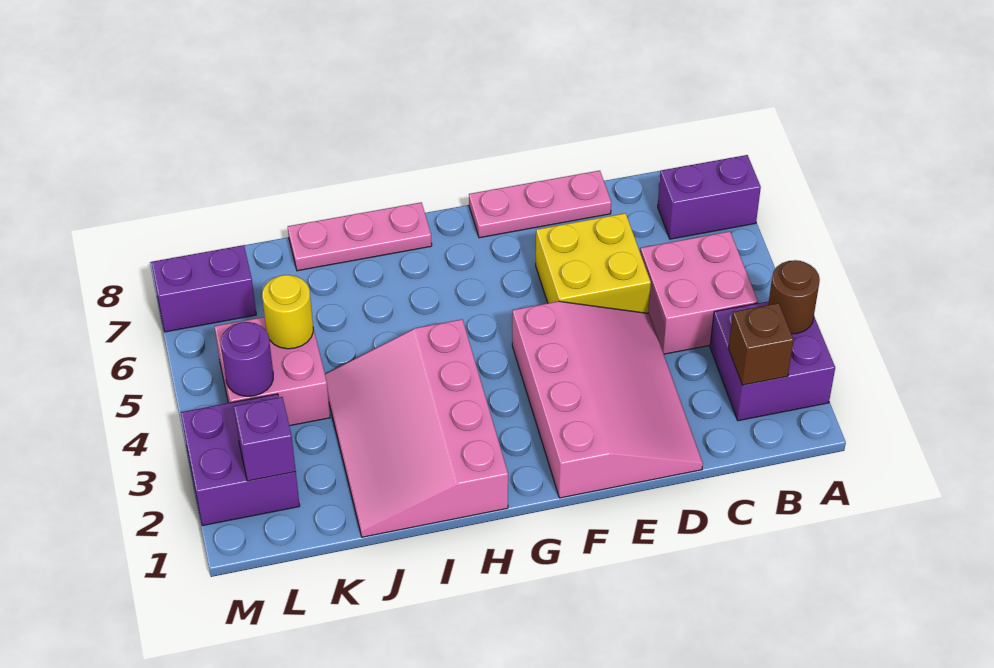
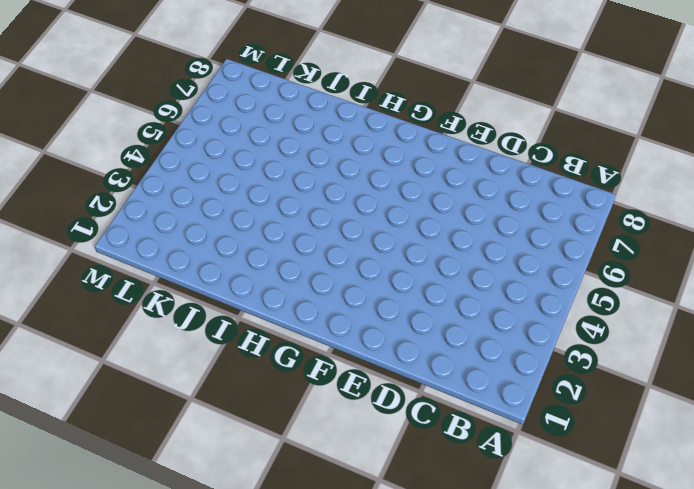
none -> purple 2x2 brick [710,301,835,421]
none -> purple 1x2 brick [658,155,761,239]
none -> pink 2x2 brick [640,231,758,354]

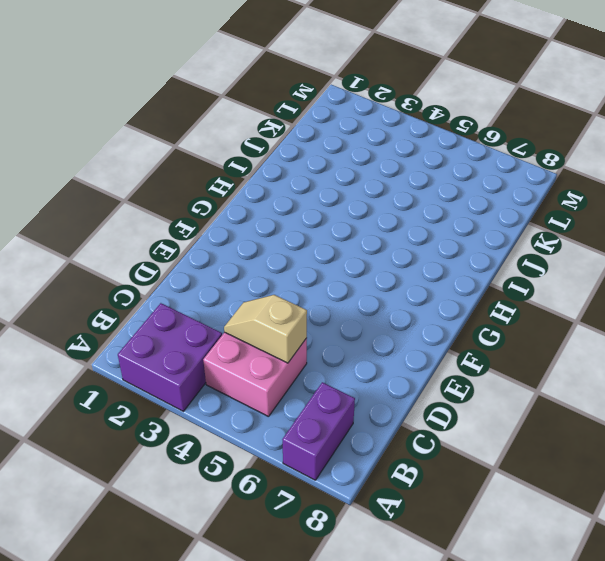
tan 1x2 slope [224,295,307,363] -> none
none -> pink 3x4 slope [512,301,703,498]
none -> yellow 2x2 brick [536,213,651,313]
none -> pink 1x3 plate [469,171,611,238]

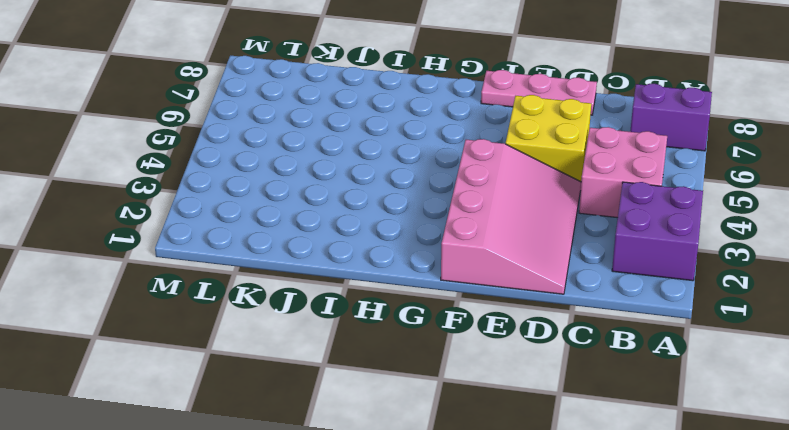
none -> pink 3x4 slope [325,319,508,537]
none -> pink 1x3 plate [288,202,432,271]
none -> pink 2x2 brick [215,317,330,426]

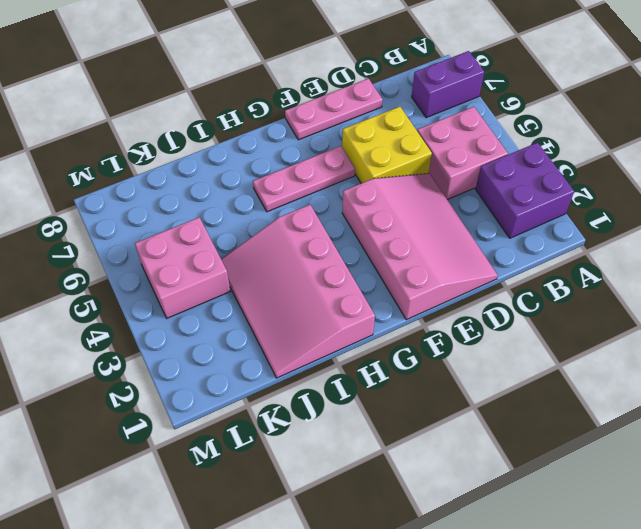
pink 1x3 plate [253,146,355,212] -> pink 1x3 plate moved to [288,202,432,271]
none -> purple 2x2 brick [181,394,300,526]
none -> purple 1x2 brick [152,245,256,332]
none -> brown 1x1 round brick [768,260,820,334]

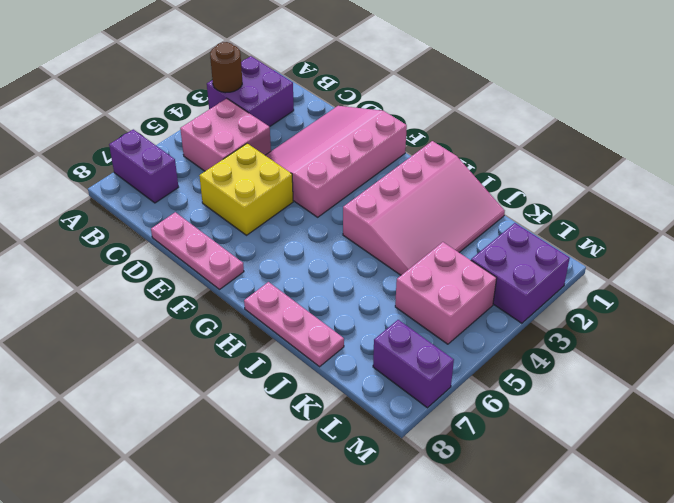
none -> brown 1x1 brick [728,303,794,385]
none -> yellow 1x1 round brick [262,275,313,349]
none -> purple 1x1 brick [234,397,296,481]

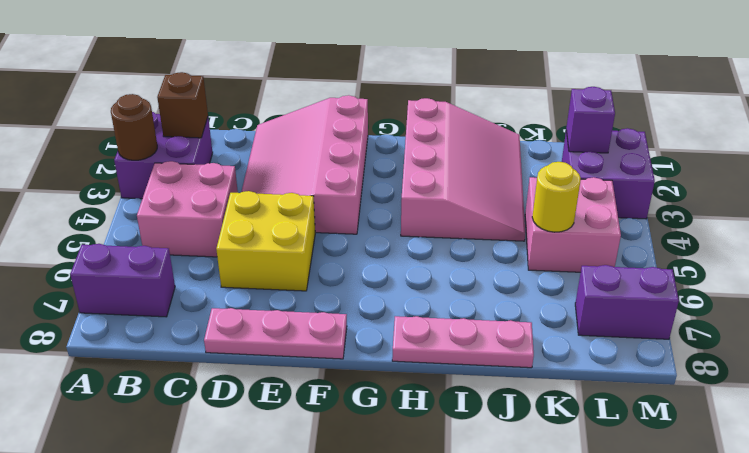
none -> purple 1x1 round brick [221,322,273,396]

